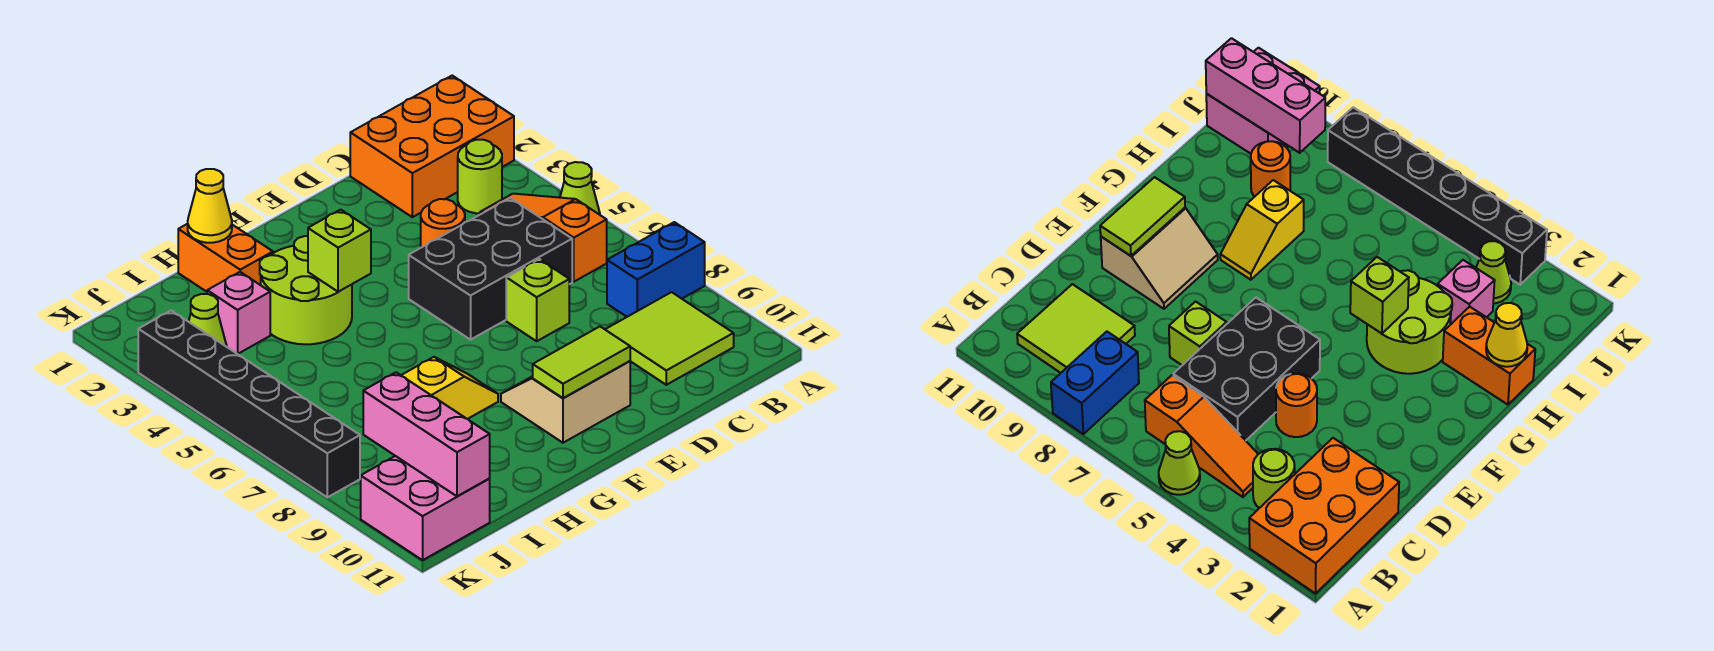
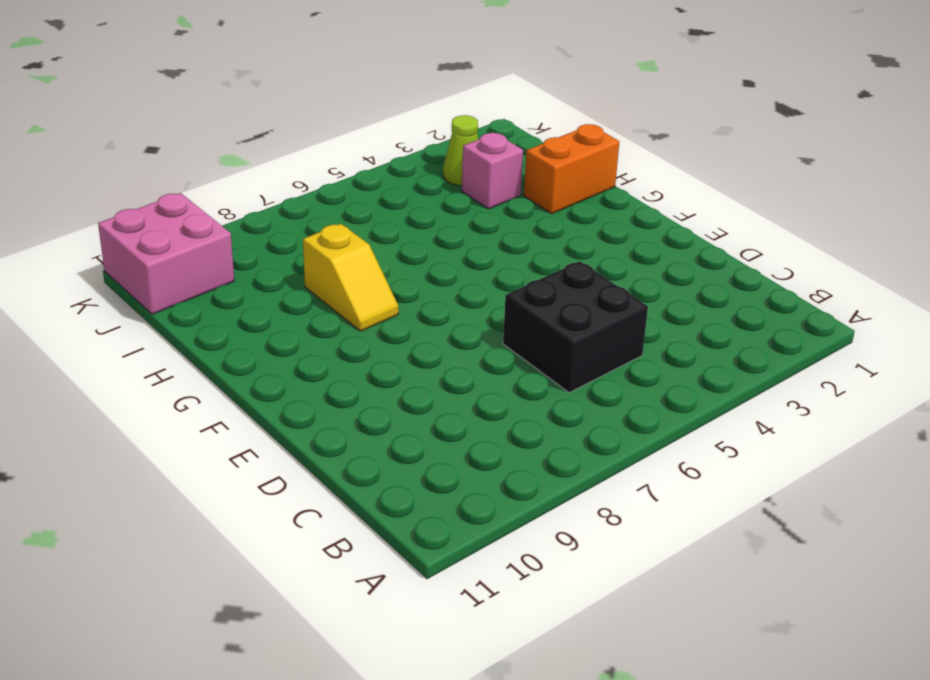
black 2x2 brick [503,261,648,393] -> black 2x3 brick [409,198,572,340]
none -> orange 2x3 brick [350,76,514,217]
none -> lime 1x1 cone [560,162,600,215]
none -> blue 1x2 brick [607,222,705,317]

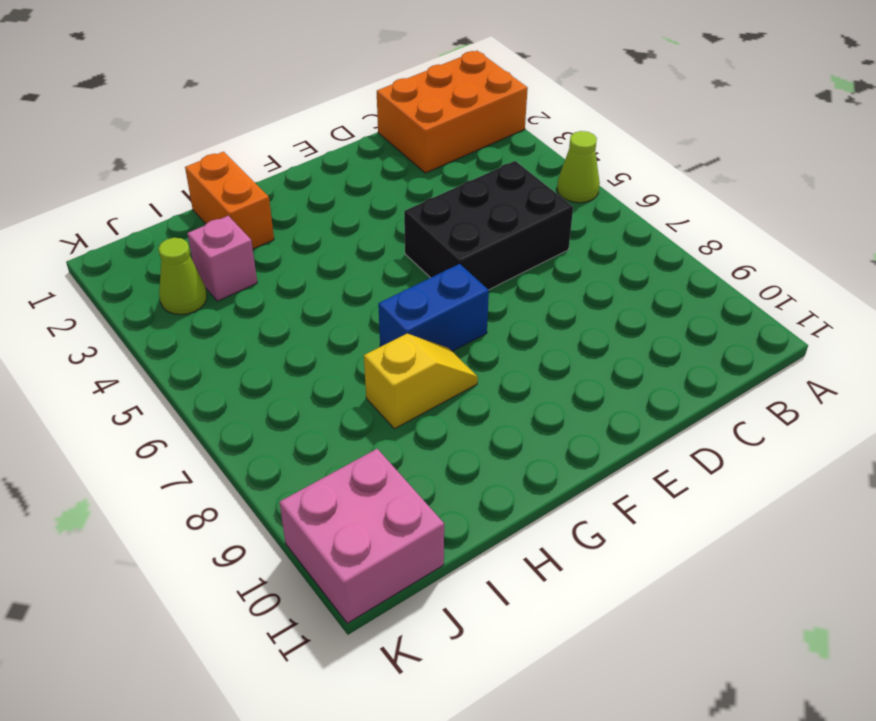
blue 1x2 brick [378,264,489,351] -> blue 1x2 brick moved to [607,222,705,317]
none -> lime 1x1 round brick [458,140,502,213]
none -> orange 1x3 slope [480,194,607,282]
none -> lime 2x2 tile [605,292,734,385]

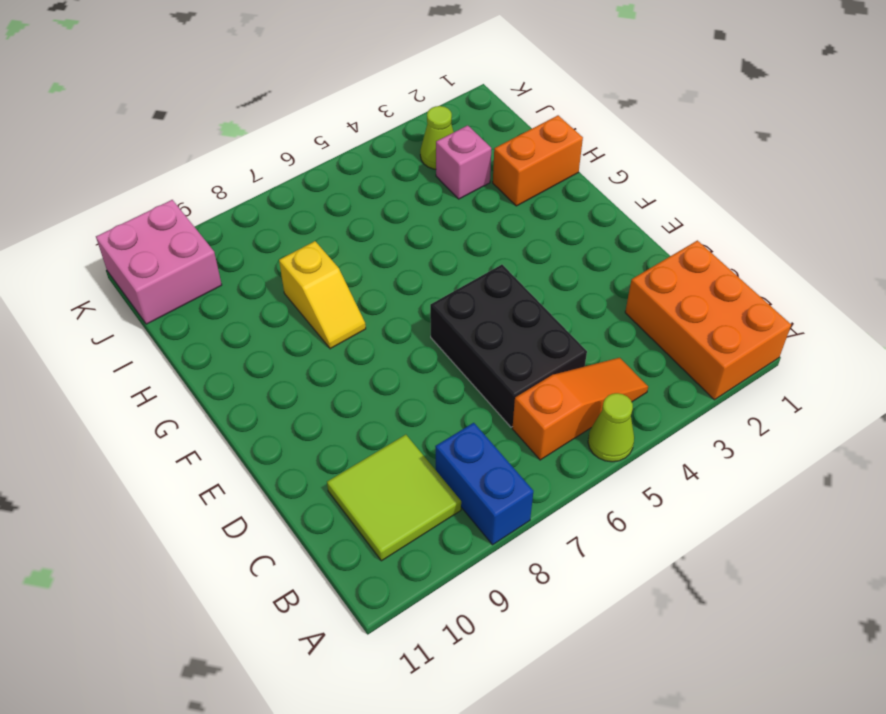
none -> lime 1x1 round brick [458,140,502,213]
none -> orange 1x1 round brick [421,199,465,248]
none -> lime 1x1 brick [506,259,569,341]

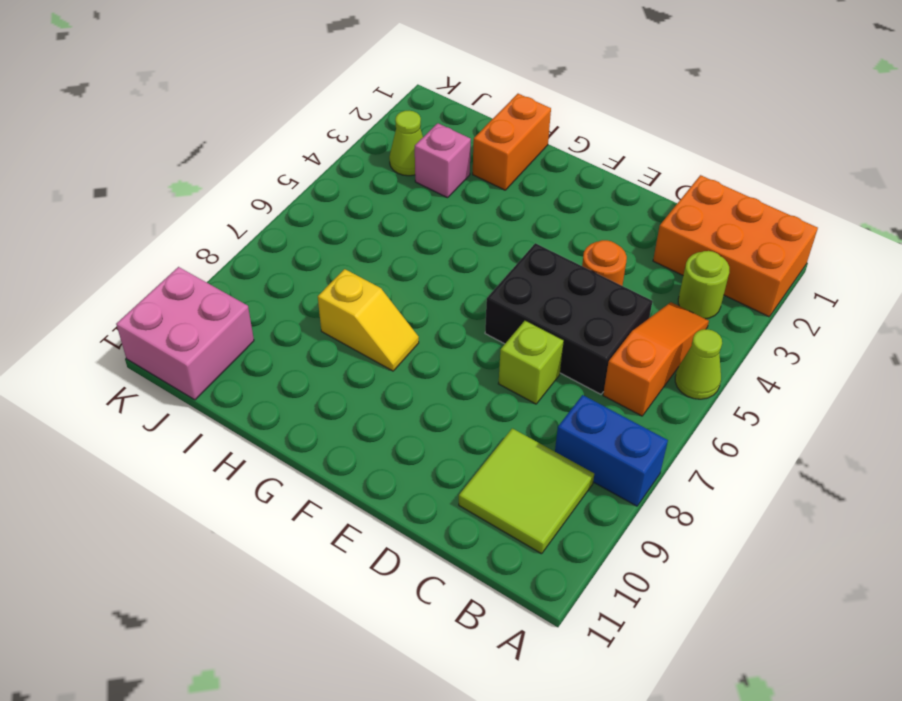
none -> tan 2x2 slope [501,361,630,443]
none -> lime 2x2 round brick [260,236,352,344]
none -> orange 1x1 round brick [1251,141,1290,197]

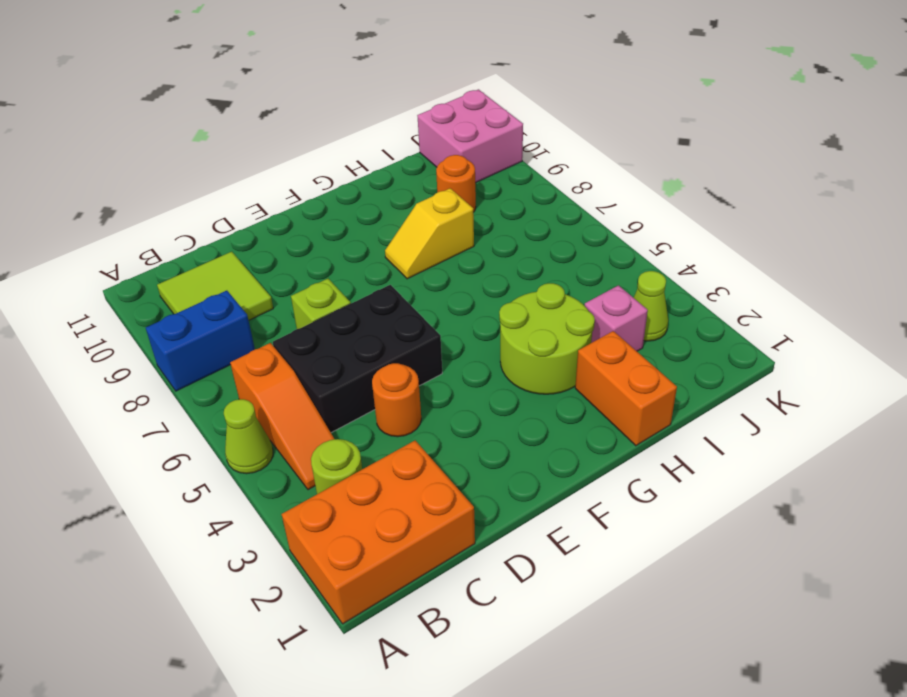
none -> tan 2x2 slope [501,361,630,443]
none -> black 1x6 brick [138,311,360,497]
none -> lime 1x2 tile [533,327,630,398]

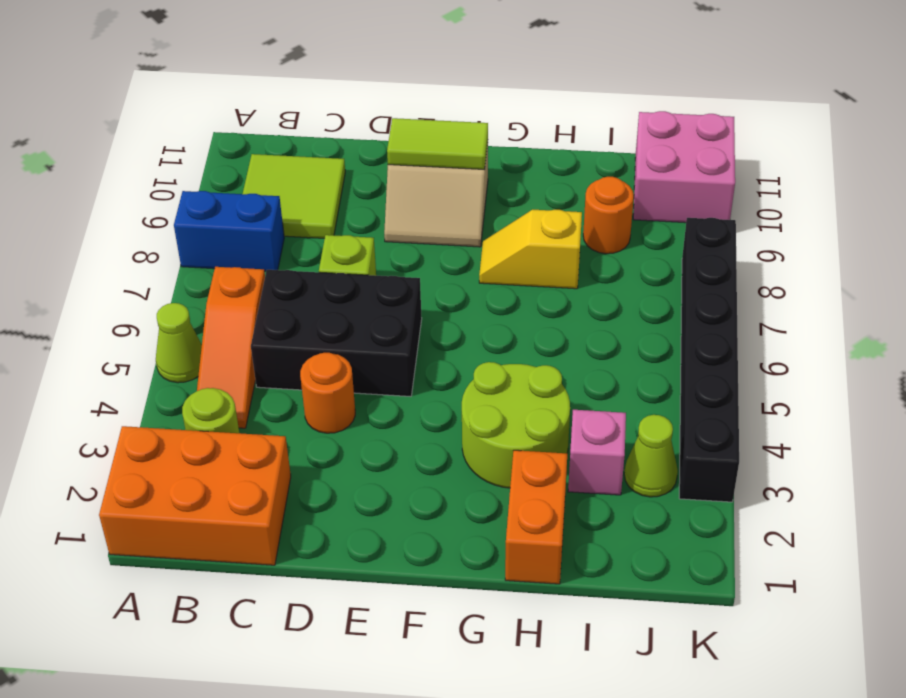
none -> lime 1x1 brick [308,210,371,292]
none -> yellow 1x1 cone [188,169,232,243]
none -> pink 1x3 brick [363,372,490,496]

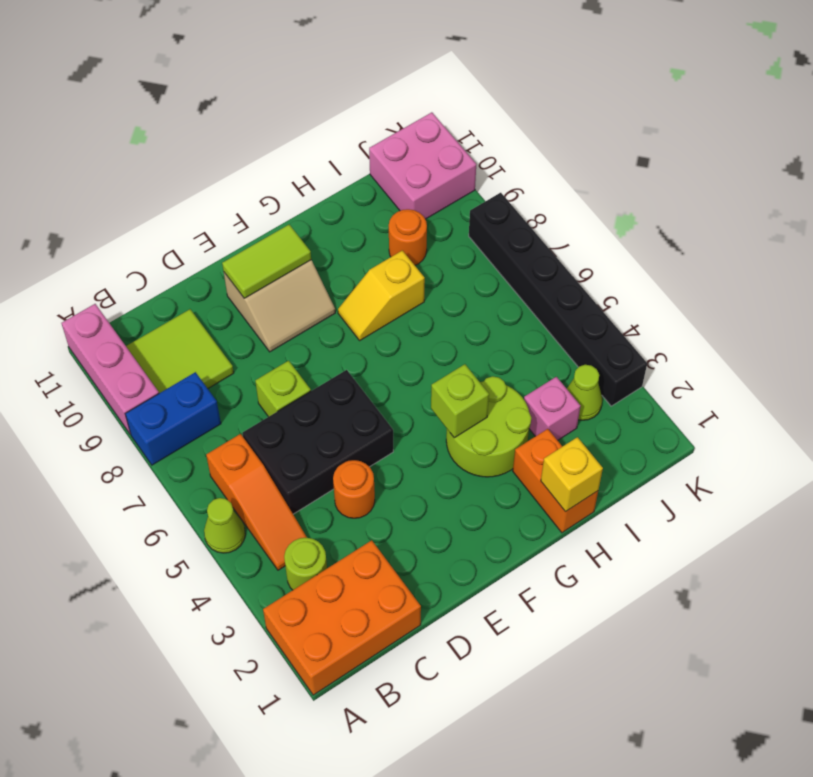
pink 1x3 brick [62,304,159,434] -> pink 1x3 brick moved to [363,372,490,496]
yellow 1x1 brick [541,437,603,512] -> yellow 1x1 cone [188,169,232,243]

